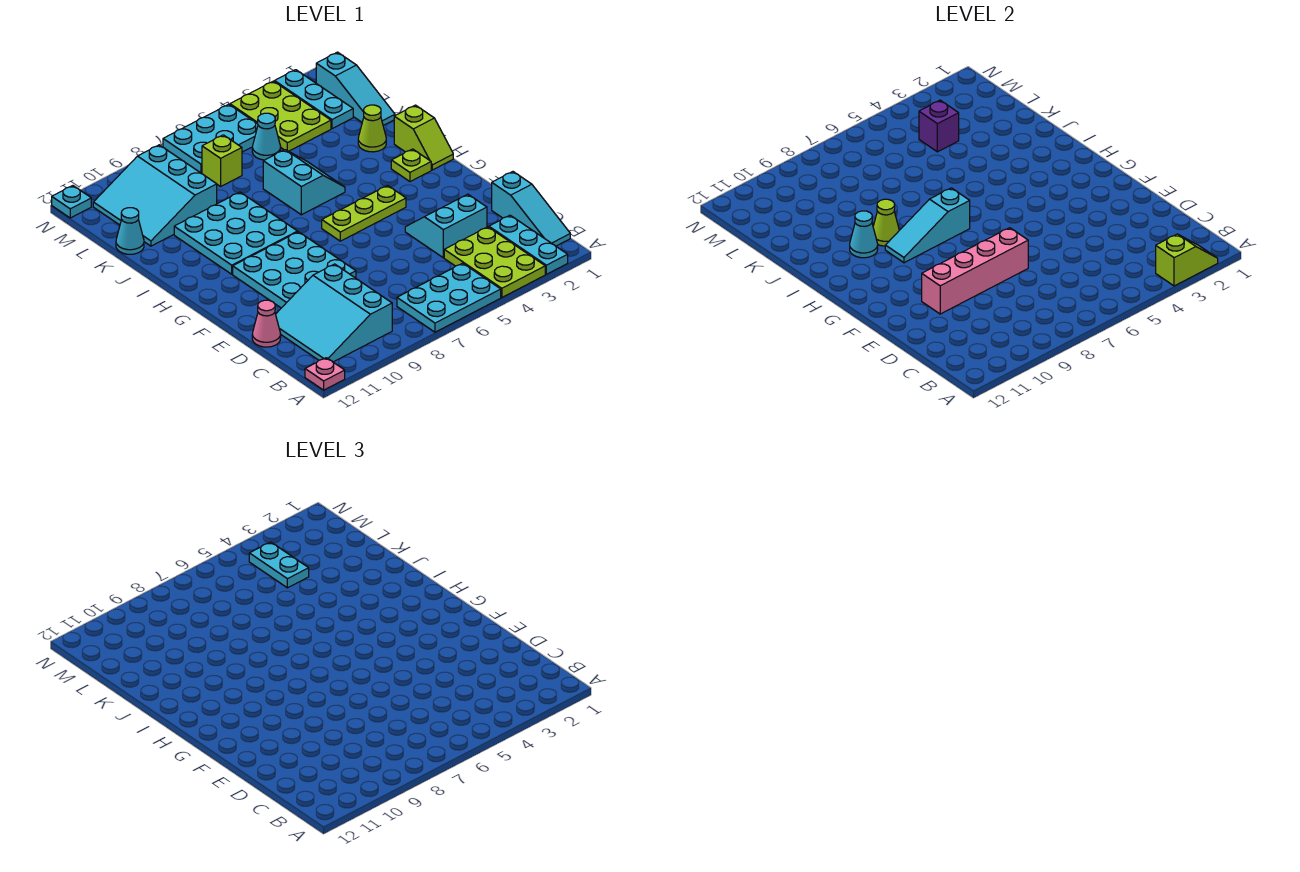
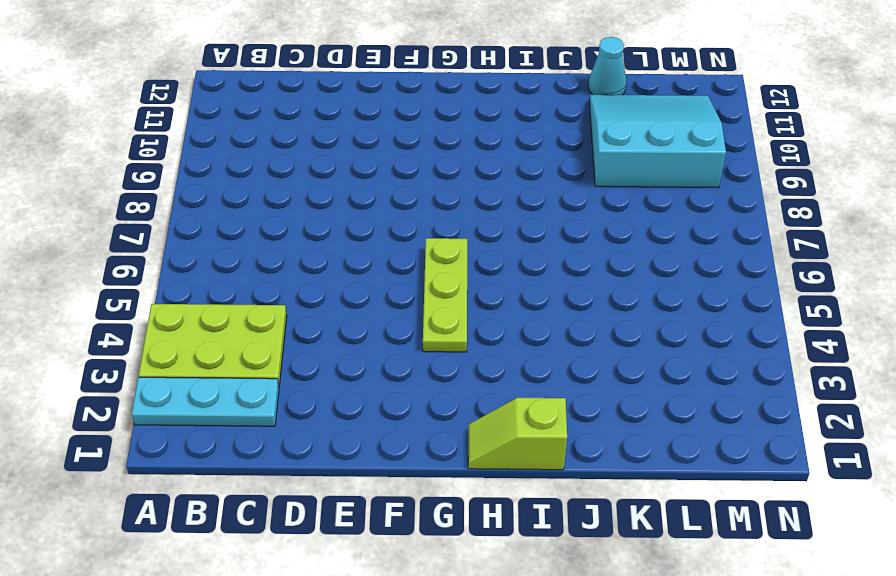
none -> cyan 2x3 plate [397,263,501,332]
none -> pink 1x1 plate [305,358,345,390]
none -> cyan 1x3 slope [492,172,570,246]
none -> cyan 3x3 slope [276,264,392,362]

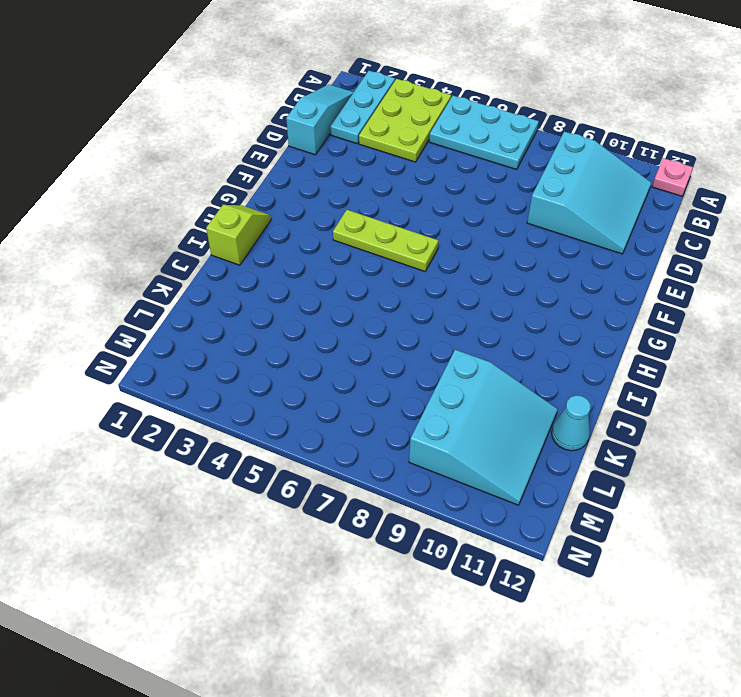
none -> cyan 2x2 slope [405,194,487,258]
none -> pink 1x1 cone [252,300,281,347]
none -> cyan 3x3 plate [233,232,356,308]
none -> lime 1x1 plate [391,149,431,182]

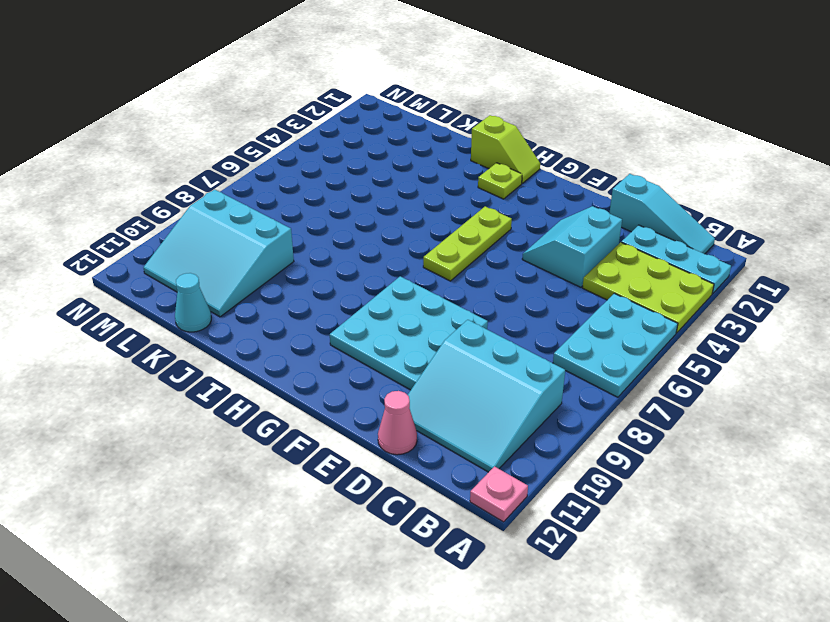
none -> cyan 3x3 plate [174,192,298,274]
none -> cyan 2x2 slope [263,150,345,215]
none -> lime 1x1 cone [358,105,386,152]
none -> cyan 1x3 slope [316,52,395,125]

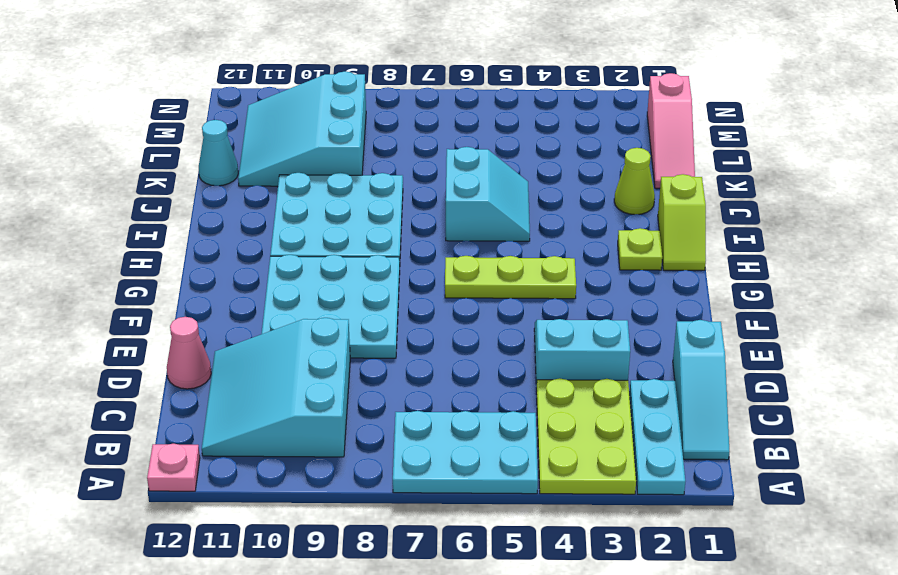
pink 1x3 slope [647,73,695,188] -> cyan 1x3 slope [316,52,395,125]
none -> cyan 1x3 plate [275,70,353,129]
none -> lime 2x3 plate [230,81,331,151]
none -> cyan 1x1 cone [252,113,281,160]
none -> lime 1x1 brick [202,135,242,186]

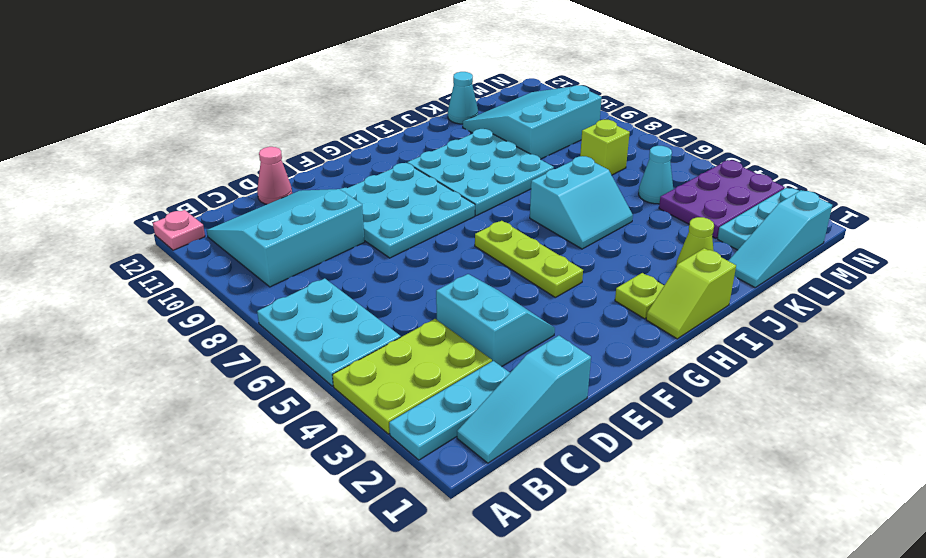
purple 2x3 plate [659,160,785,238] -> lime 2x3 plate [230,81,331,151]
none -> cyan 2x3 plate [163,104,258,173]
none -> cyan 1x1 plate [52,186,91,218]
none -> lime 1x2 slope [1156,234,1218,286]
none -> pink 1x4 brick [922,228,1028,314]

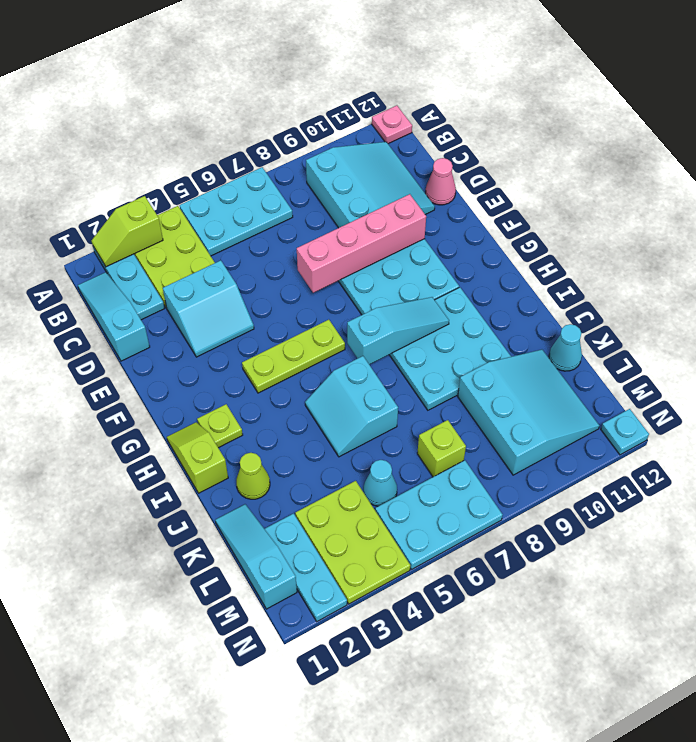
none -> lime 1x1 cone [873,199,899,246]
none -> cyan 1x1 cone [850,211,878,258]
none -> purple 1x1 brick [919,100,959,152]
none -> cyan 1x2 plate [249,542,309,588]

